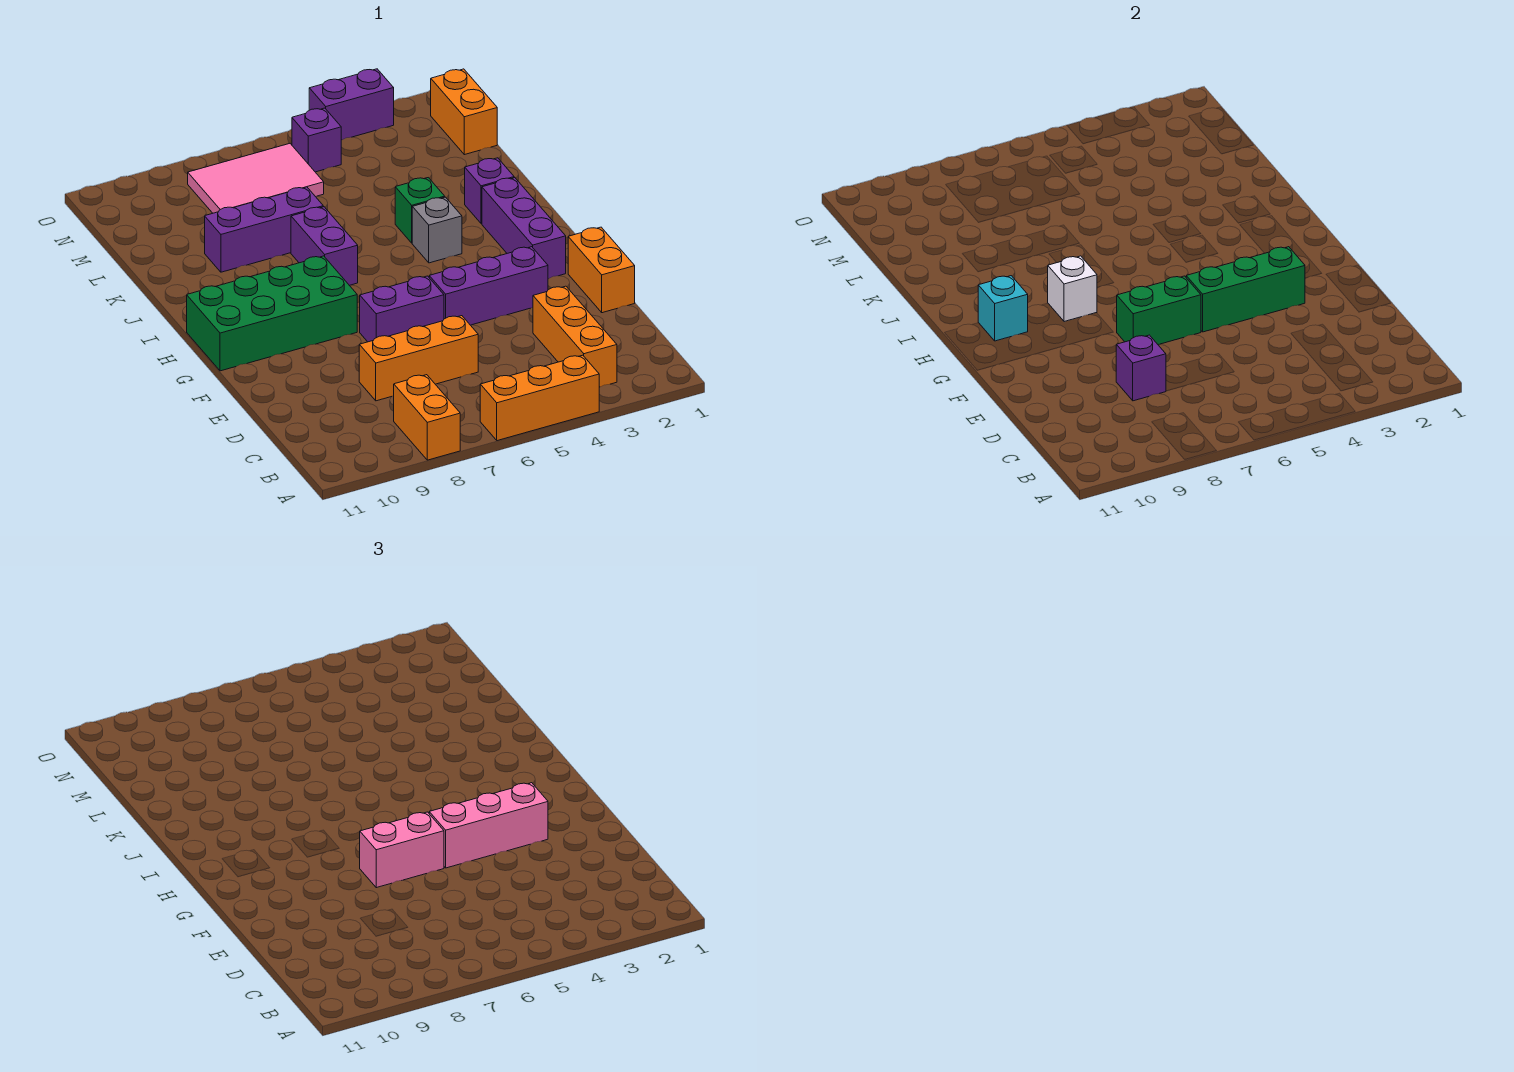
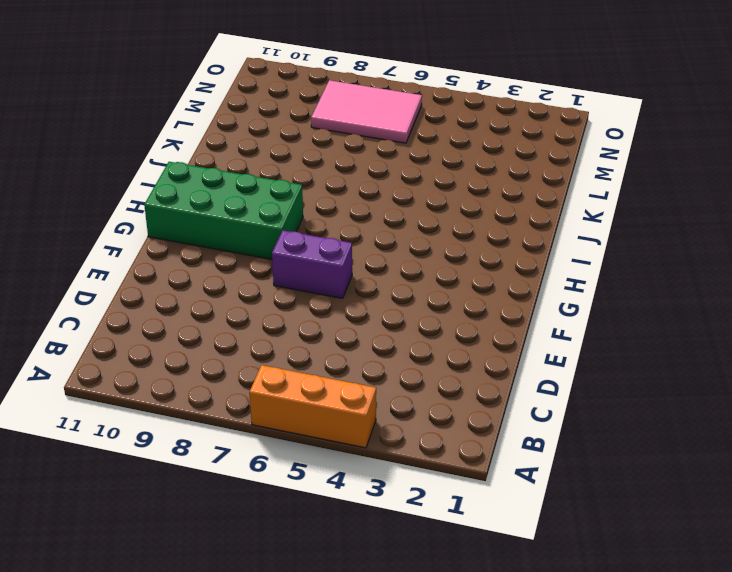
none -> orange 1x2 brick [394,375,460,460]
none -> orange 1x3 brick [533,286,617,387]
none -> orange 1x3 brick [359,316,478,401]

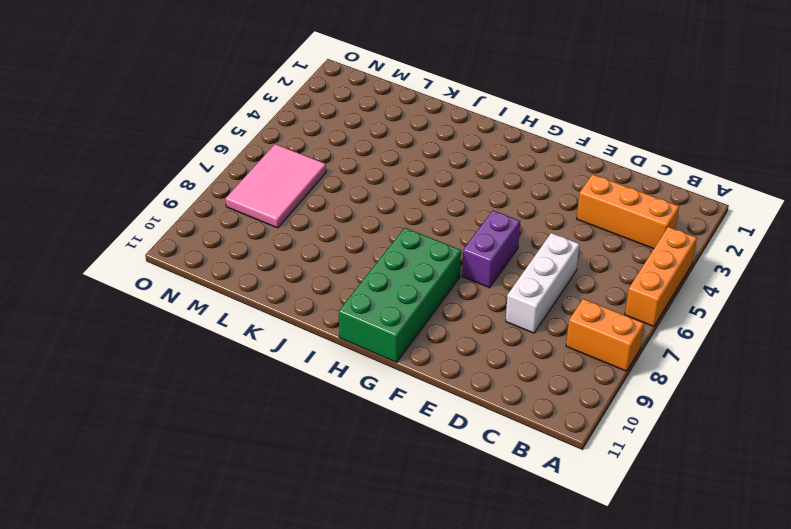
white 1x3 brick [506,233,579,333] -> orange 1x3 brick [359,316,478,401]
none -> orange 1x2 brick [568,227,635,313]
none -> purple 1x3 brick [429,247,548,325]
none -> purple 1x3 brick [482,178,566,279]

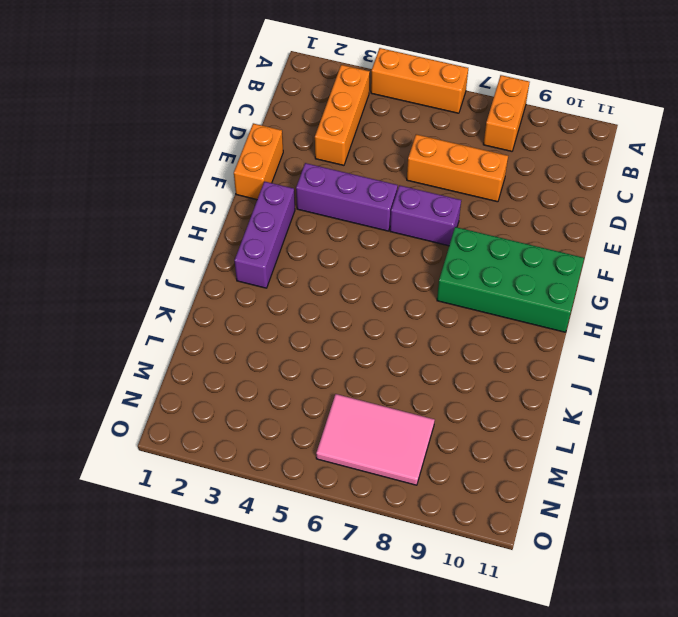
none -> grey 1x1 brick [412,197,462,263]
none -> purple 1x2 brick [291,207,358,285]
none -> purple 1x1 brick [465,158,514,224]

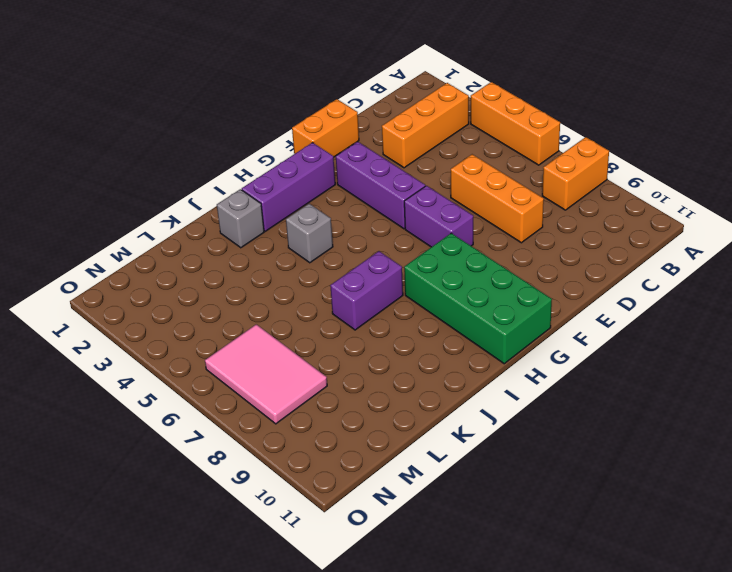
grey 1x1 brick [217,189,264,248] -> purple 1x1 brick [465,158,514,224]
none -> green 1x1 brick [395,178,445,243]
none -> purple 1x3 brick [205,187,323,272]
none -> orange 1x2 brick [431,69,497,155]

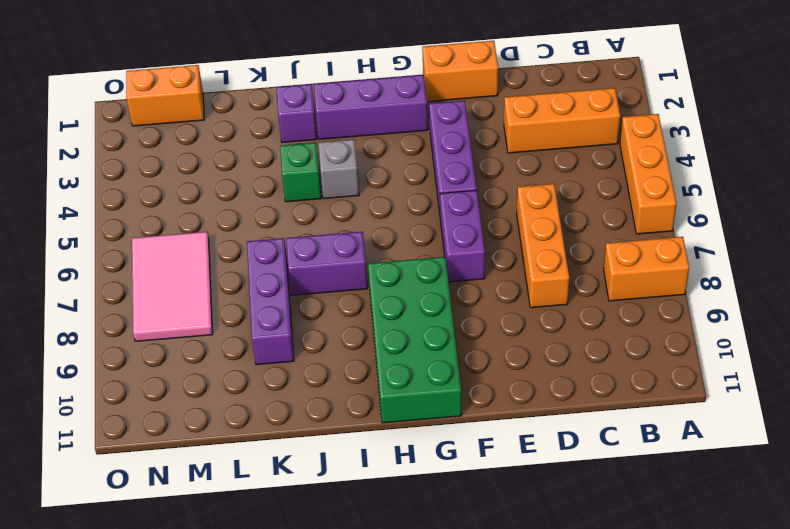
none -> purple 1x1 brick [292,108,341,172]
none -> purple 1x2 brick [309,69,394,140]
none -> purple 1x1 brick [1116,335,1166,401]

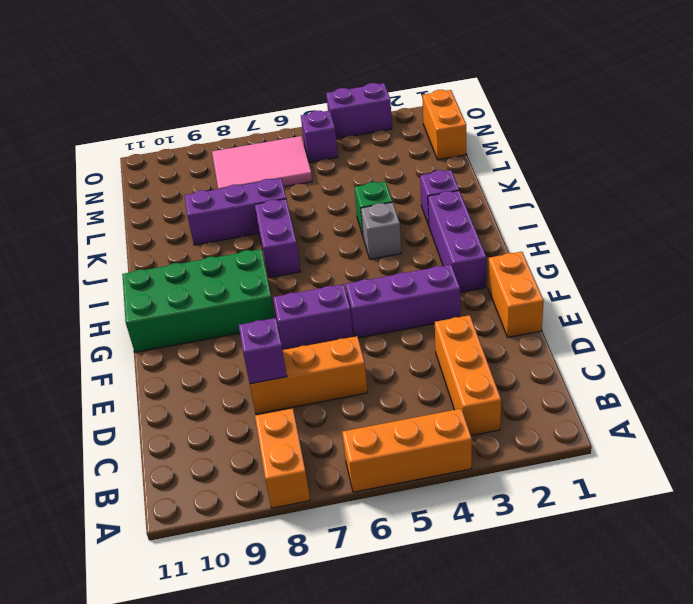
none -> green 1x3 brick [1186,247,1305,332]
none -> green 1x2 brick [1117,276,1201,345]
none -> white 1x1 brick [1048,256,1097,322]

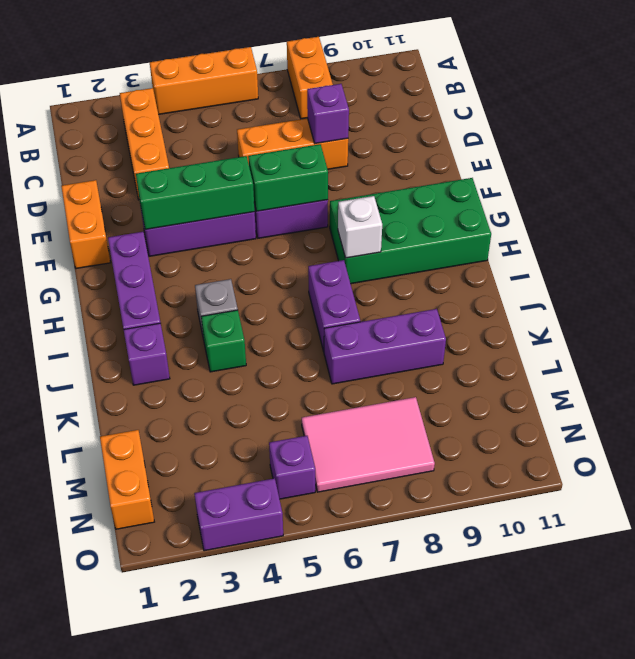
none -> cyan 1x1 brick [978,276,1028,341]
none -> pink 1x3 brick [429,783,548,868]
none -> pink 1x2 brick [360,812,444,888]

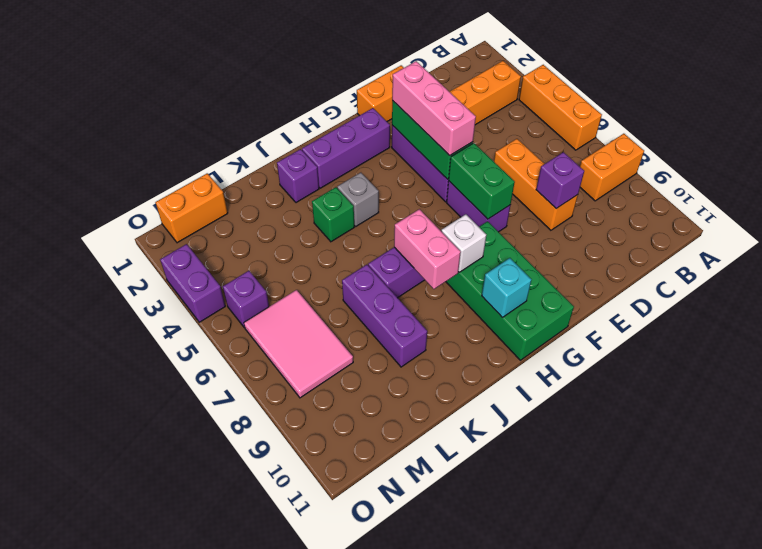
pink 1x2 brick [394,209,461,289] -> pink 1x2 brick moved to [360,812,444,888]

